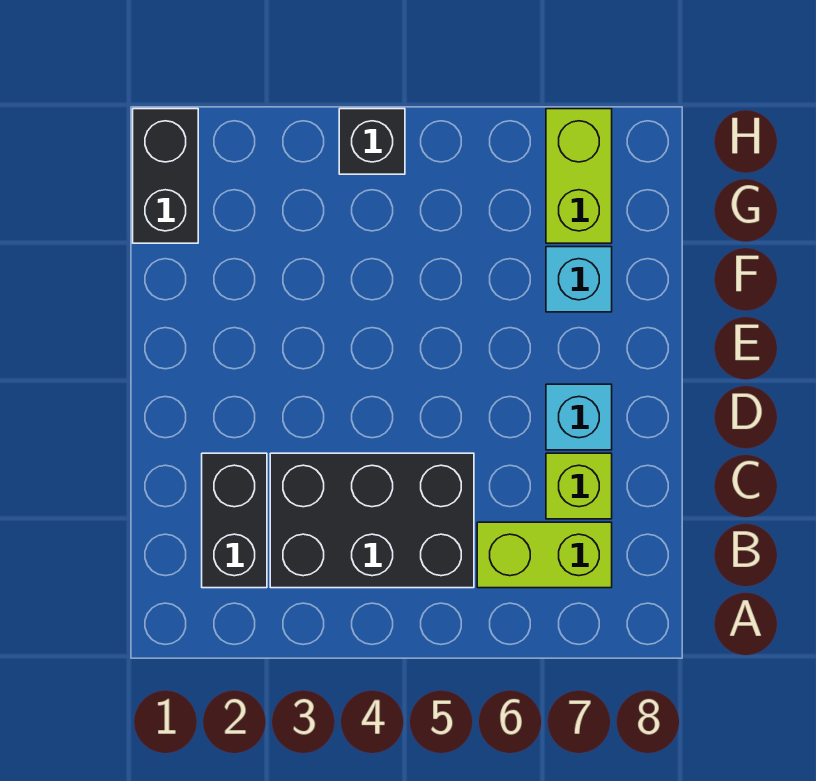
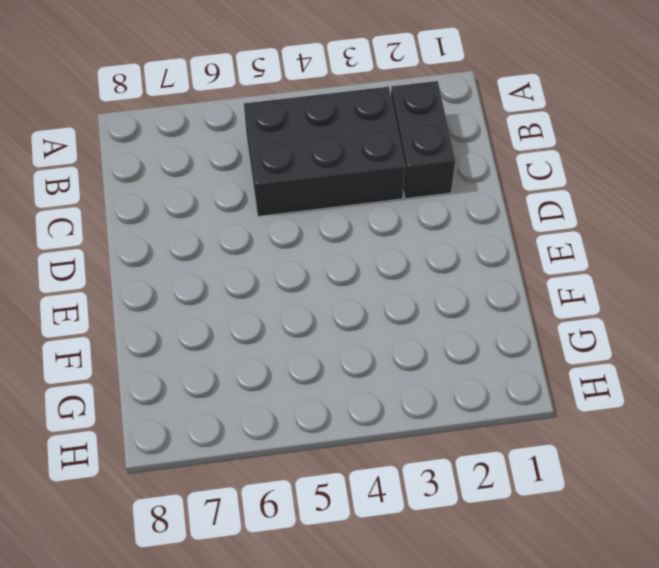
none -> lime 1x2 brick [477,522,612,588]
none -> lime 1x1 brick [546,453,612,519]

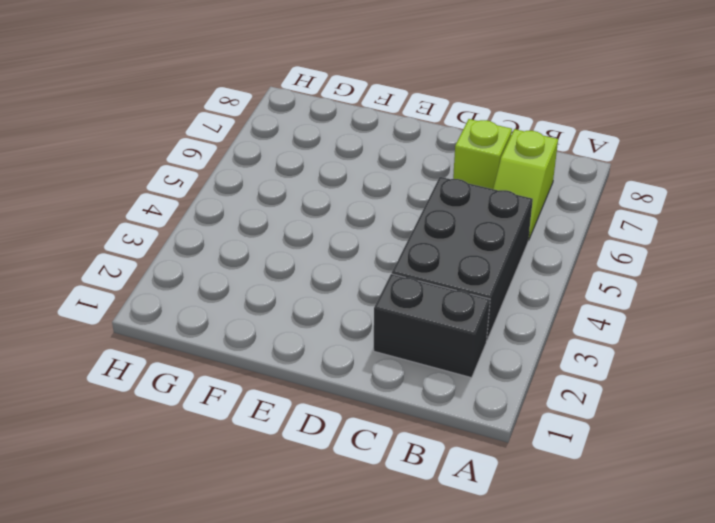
lime 1x2 slope [493,129,558,240] -> lime 1x2 brick [477,522,612,588]
none -> cyan 1x1 brick [546,384,612,450]
none -> cyan 1x1 brick [546,247,612,312]

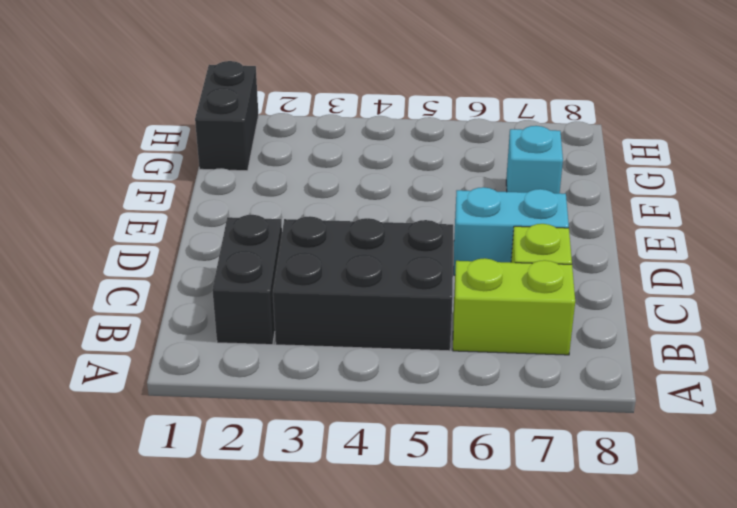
cyan 1x2 brick [454,187,569,275] -> cyan 1x1 brick [546,384,612,450]
none -> lime 1x2 brick [546,109,612,243]
none -> black 1x1 brick [339,109,405,174]

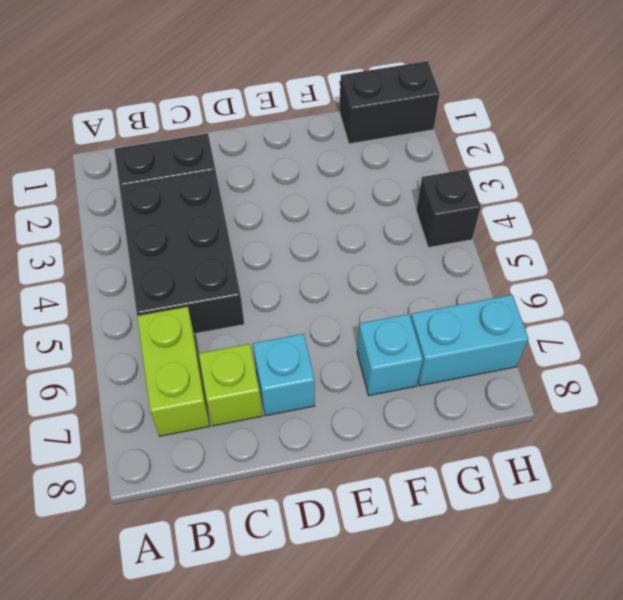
cyan 1x2 brick [411,295,529,386] -> lime 1x2 brick [546,109,612,243]

